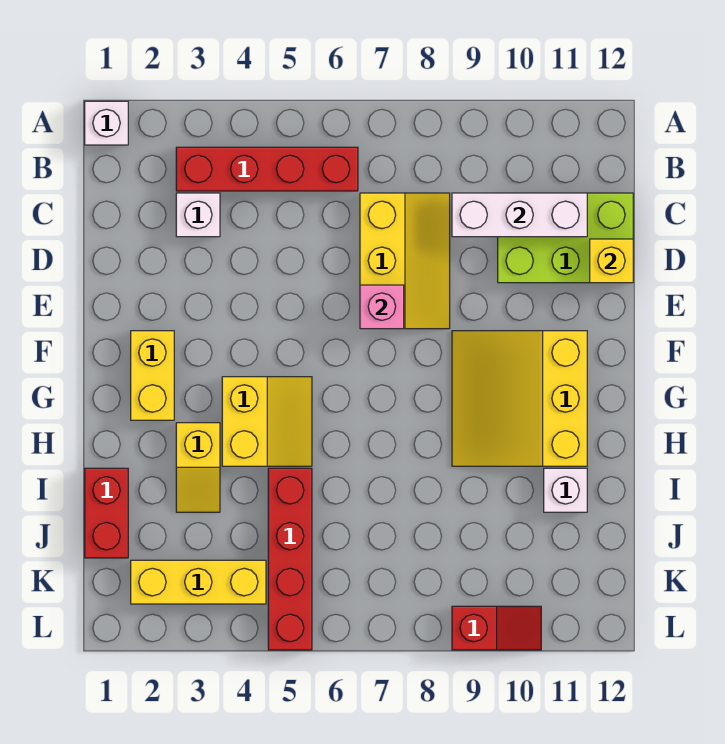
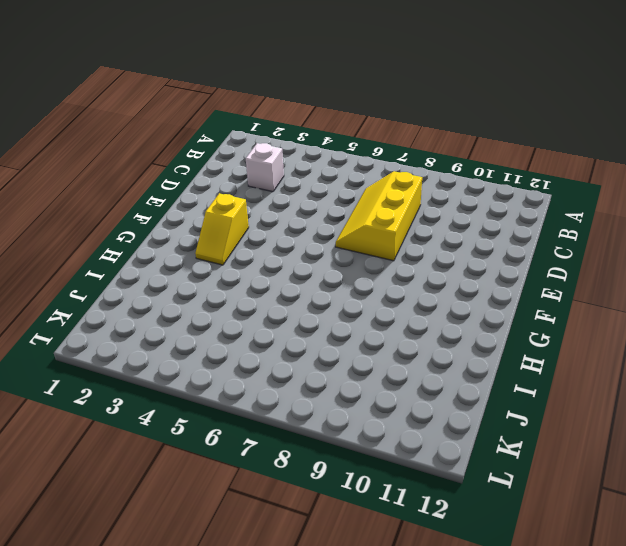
yellow 2x3 slope [336,171,422,261] -> yellow 2x3 slope turned to [360,193,450,329]
yellow 1x2 slope [195,193,249,265] -> yellow 1x2 slope moved to [176,423,220,512]
none -> white 1x1 brick [85,101,128,145]
none -> red 1x4 brick [176,147,358,191]
none -> lime 2x3 brick [498,193,633,283]

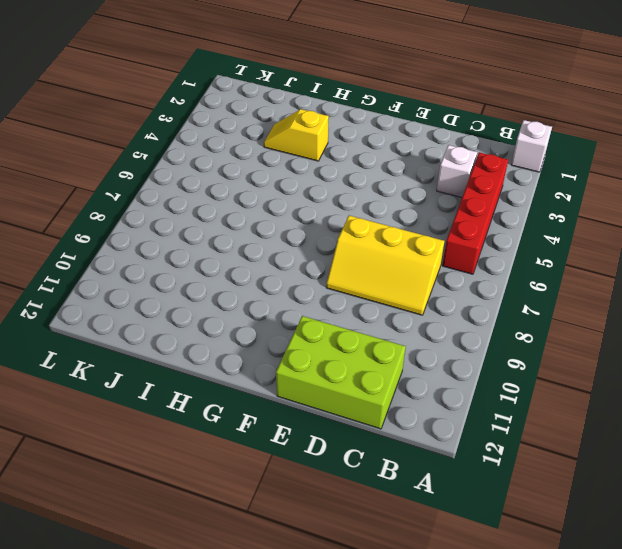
lime 2x3 brick [276,316,406,429] -> lime 2x3 brick turned to [498,193,633,283]
none -> yellow 1x2 brick [131,331,174,420]
none -> yellow 3x3 slope [452,331,587,466]
none -> yellow 2x2 slope [222,377,312,466]

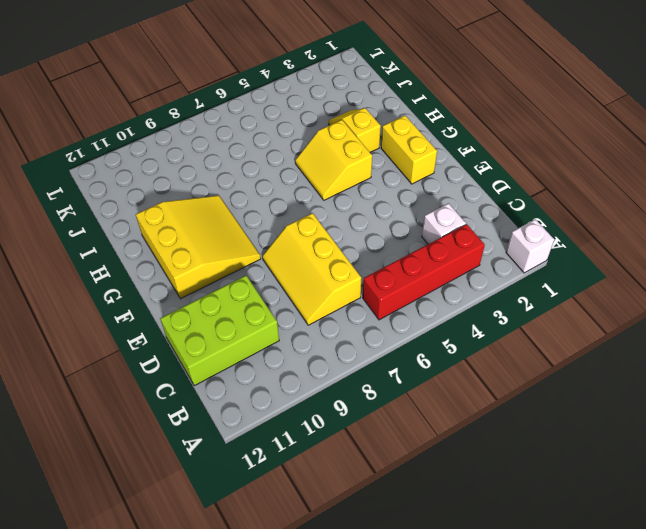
none -> red 1x2 brick [85,468,128,558]
none -> red 1x4 brick [268,468,312,650]
none -> white 1x1 brick [544,468,587,512]

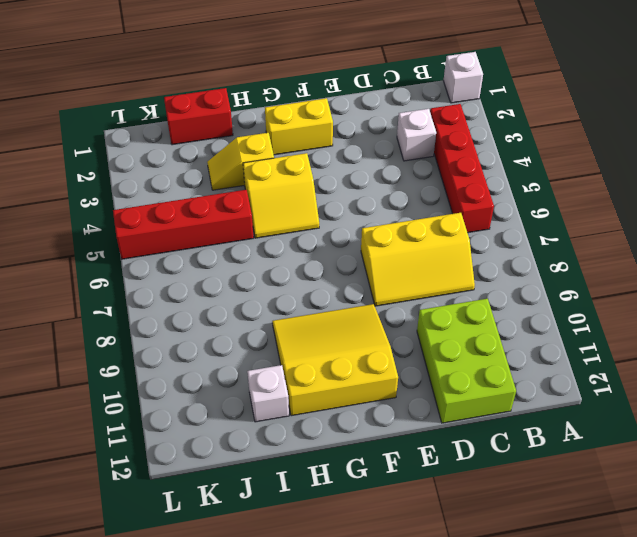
none -> yellow 1x3 brick [131,560,266,604]
none -> red 1x2 slope [452,606,541,650]
none -> white 1x3 brick [452,193,587,237]

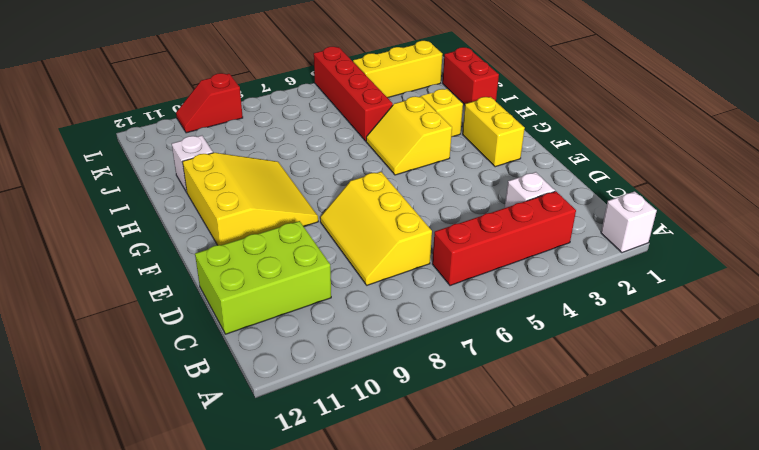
none -> white 1x3 brick [452,193,587,237]
none -> yellow 1x1 brick [590,239,633,283]
none -> pink 1x1 brick [360,285,404,329]

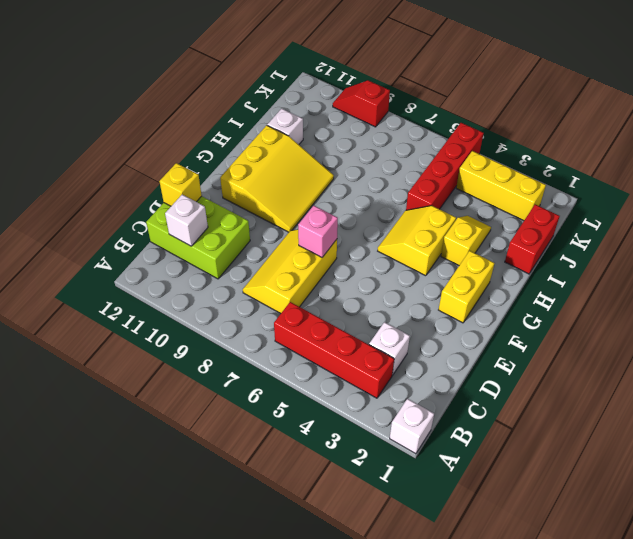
white 1x1 brick [165,195,208,246] -> white 1x3 brick [452,193,587,237]

